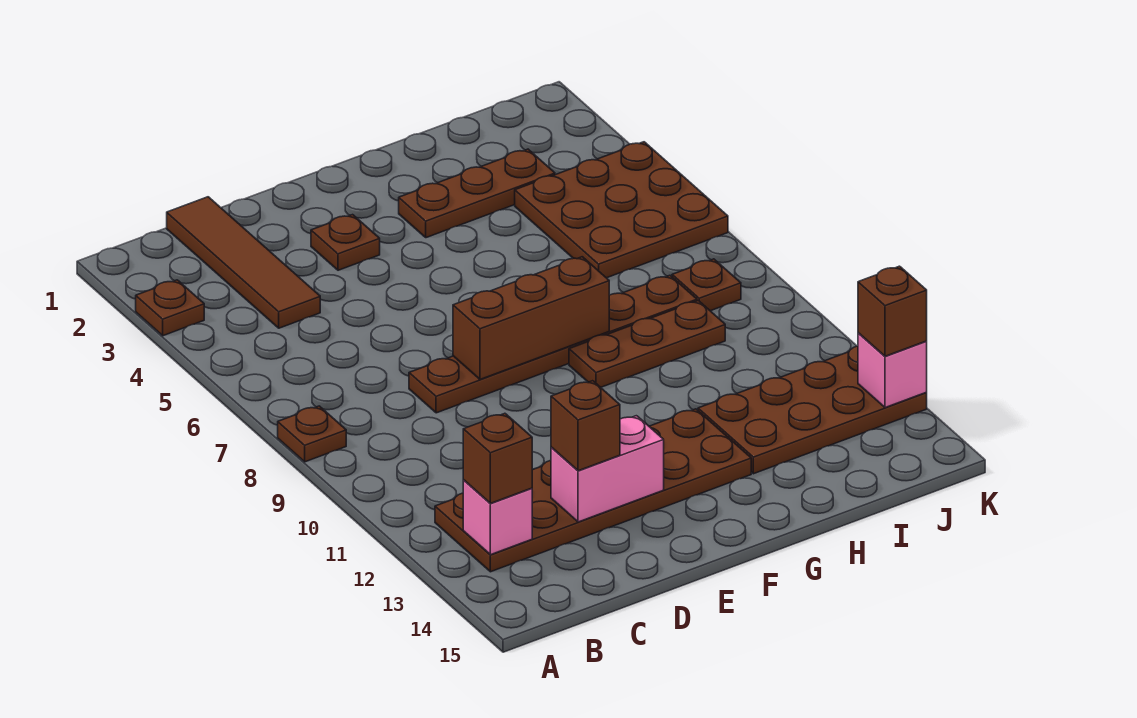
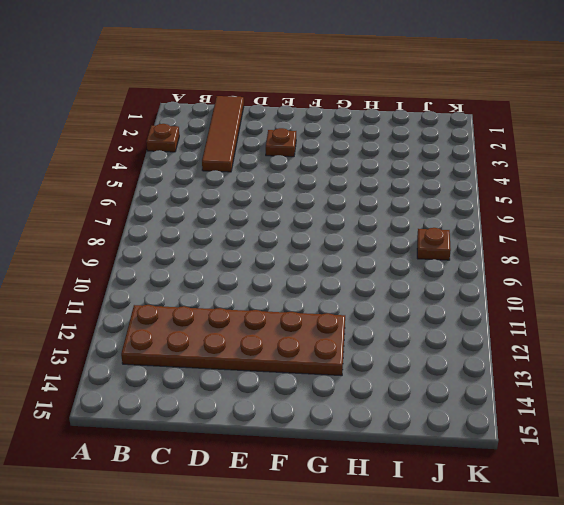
none -> brown 1x1 plate [278,406,346,462]
none -> brown 1x6 plate [409,275,697,413]
none -> brown 1x3 plate [399,149,555,238]

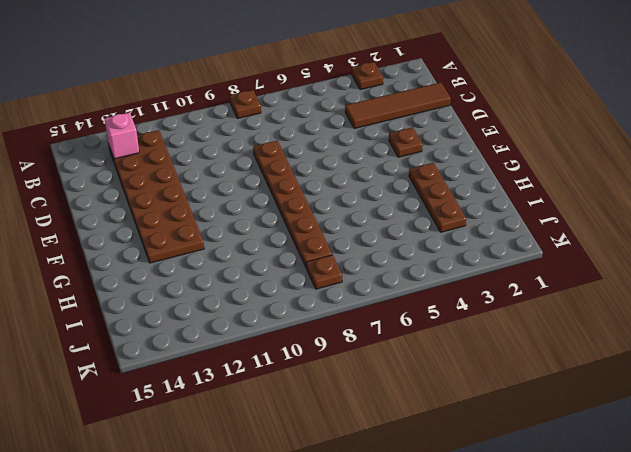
none -> brown 1x3 plate [569,301,725,387]
none -> brown 2x4 plate [698,346,927,474]
none -> brown 3x3 plate [515,142,728,278]

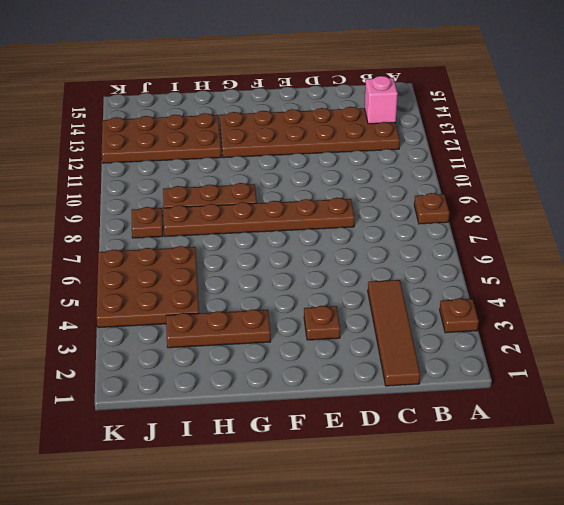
none -> pink 1x2 brick [551,416,664,522]
none -> brown 1x3 brick [453,257,609,379]
none -> pink 1x1 brick [858,333,927,408]

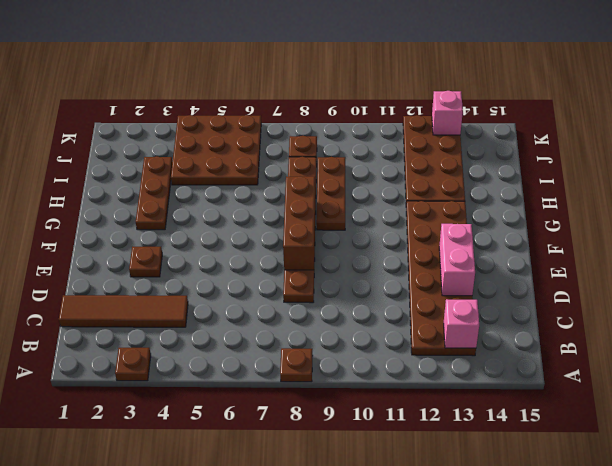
none -> brown 1x1 brick [463,413,532,503]
none -> brown 1x1 brick [551,381,620,471]
none -> brown 1x1 brick [858,266,927,356]

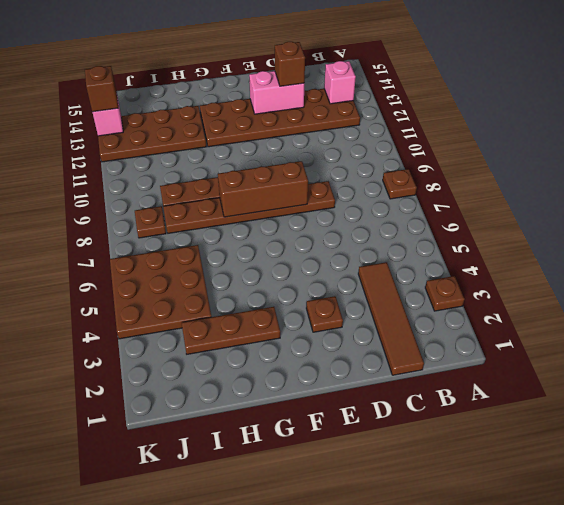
none -> brown 1x1 brick [463,413,532,503]

